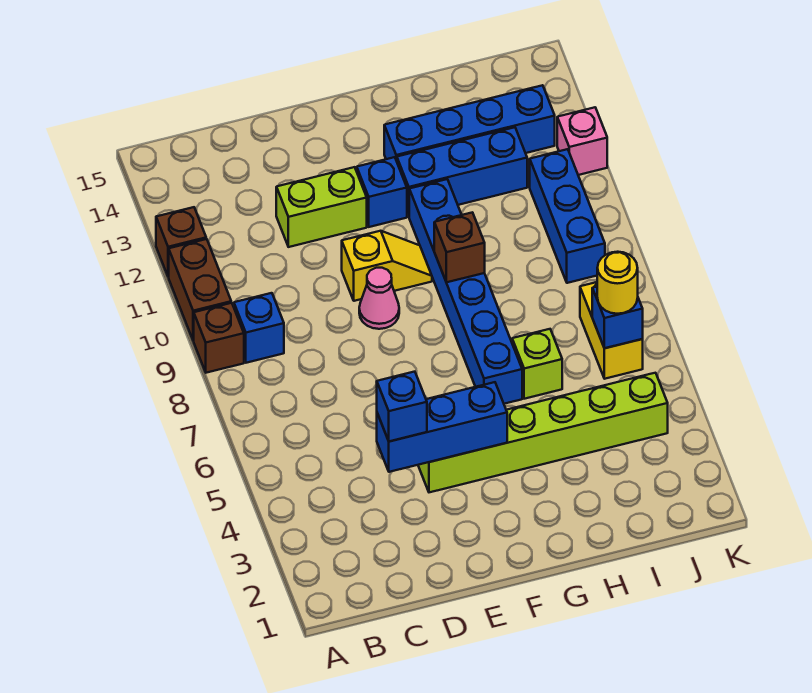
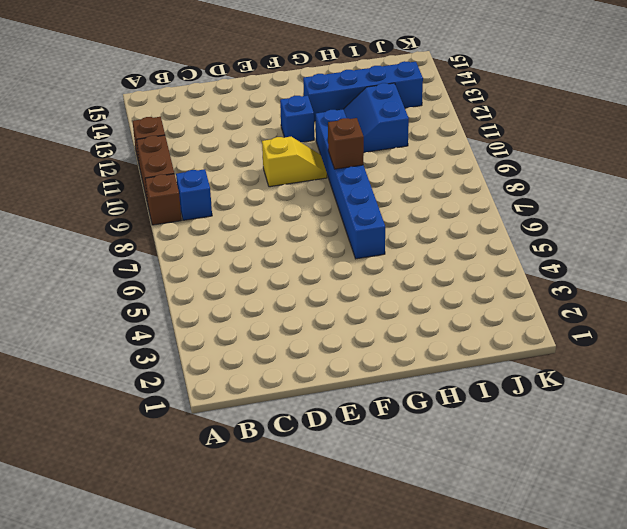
blue 2x2 slope [344,83,409,153] -> blue 1x3 brick [397,127,527,216]
none -> lime 1x2 brick [276,167,367,247]
none -> lime 1x6 brick [418,373,668,492]
none -> pink 1x1 cone [359,268,399,329]

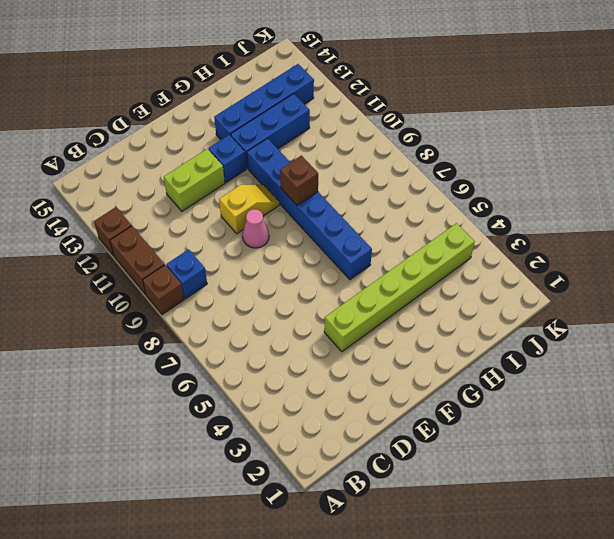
none -> lime 1x1 brick [512,329,562,399]
none -> yellow 1x2 brick [580,282,643,379]
none -> blue 1x3 brick [530,149,605,283]

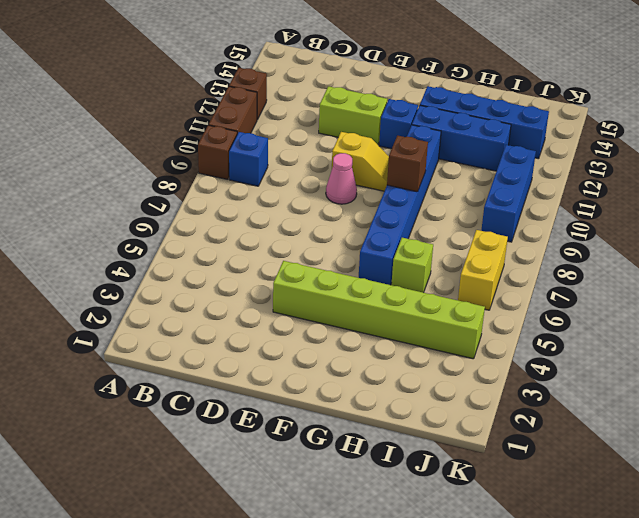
none -> pink 1x1 brick [557,107,607,175]
none -> blue 1x3 brick [377,382,507,472]
none -> blue 1x1 brick [592,287,643,348]

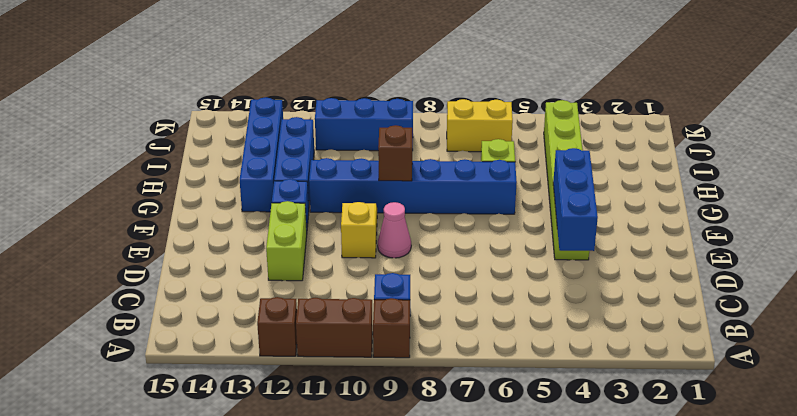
none -> pink 1x1 brick [557,107,607,175]
none -> blue 1x1 brick [592,287,643,348]
none -> blue 1x1 brick [377,372,427,441]

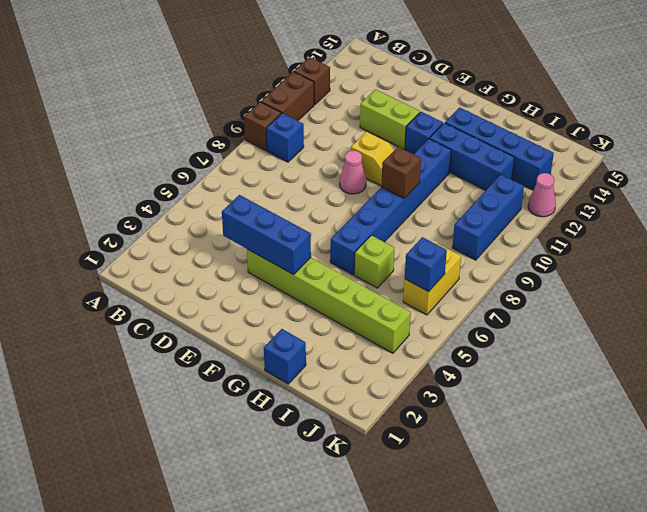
blue 1x1 brick [264,329,306,384] -> blue 1x1 brick moved to [377,372,427,441]
pink 1x1 cone [528,173,556,217] -> pink 1x1 brick [557,107,607,175]
none -> yellow 1x1 round brick [597,252,638,314]

